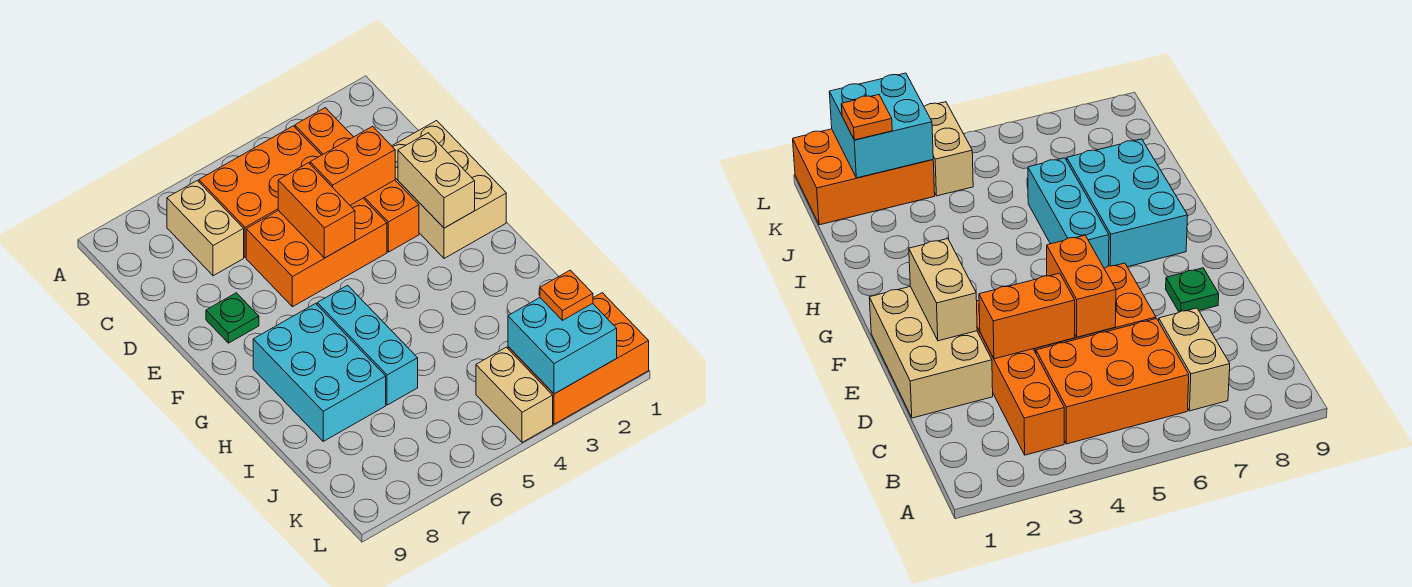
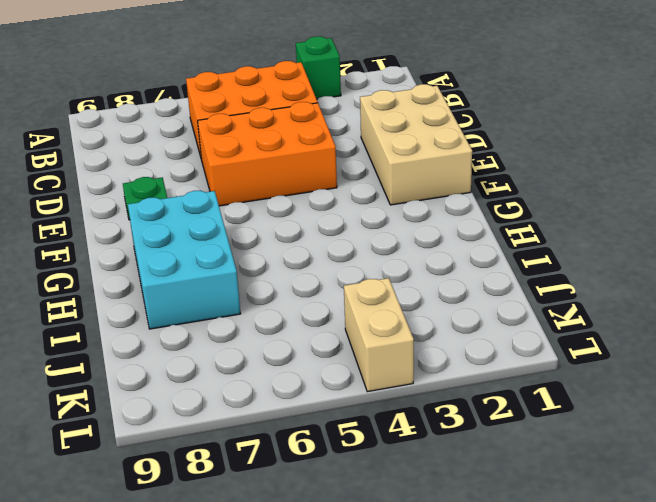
green 1x1 brick [296,36,341,99] -> none
none -> orange 1x4 brick [295,108,419,252]
none -> tan 1x2 brick [167,181,244,276]
none -> cyan 1x3 brick [317,285,418,405]

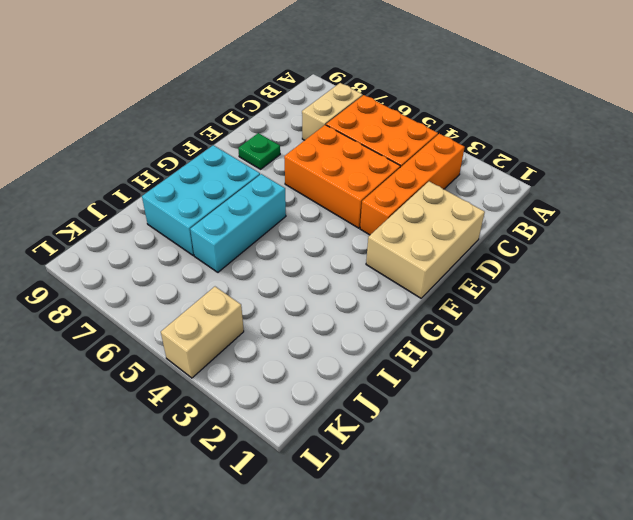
none -> orange 2x3 brick [508,293,649,424]
none -> orange 1x2 brick [310,126,395,205]
none -> orange 1x2 brick [278,163,355,258]

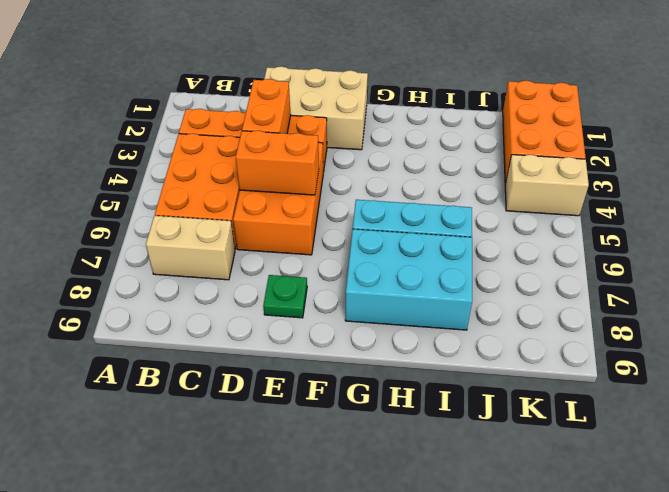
none -> tan 1x2 brick [398,133,475,228]
none -> cyan 2x2 brick [508,298,617,394]
none -> orange 1x1 plate [540,270,593,320]

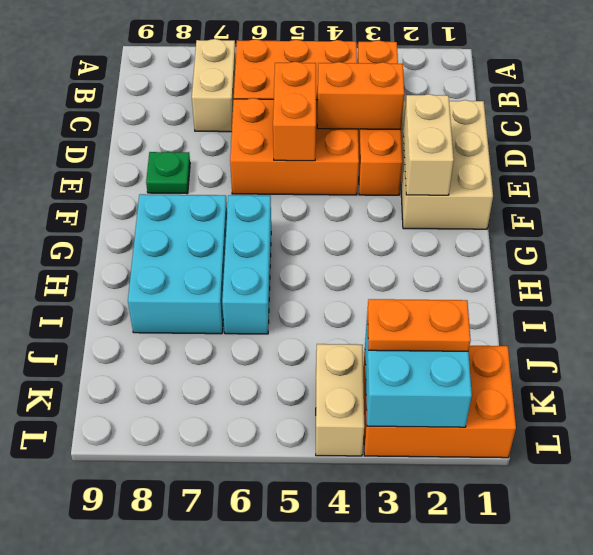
orange 1x2 plate [367,299,471,351] -> orange 1x1 plate [540,270,593,320]

